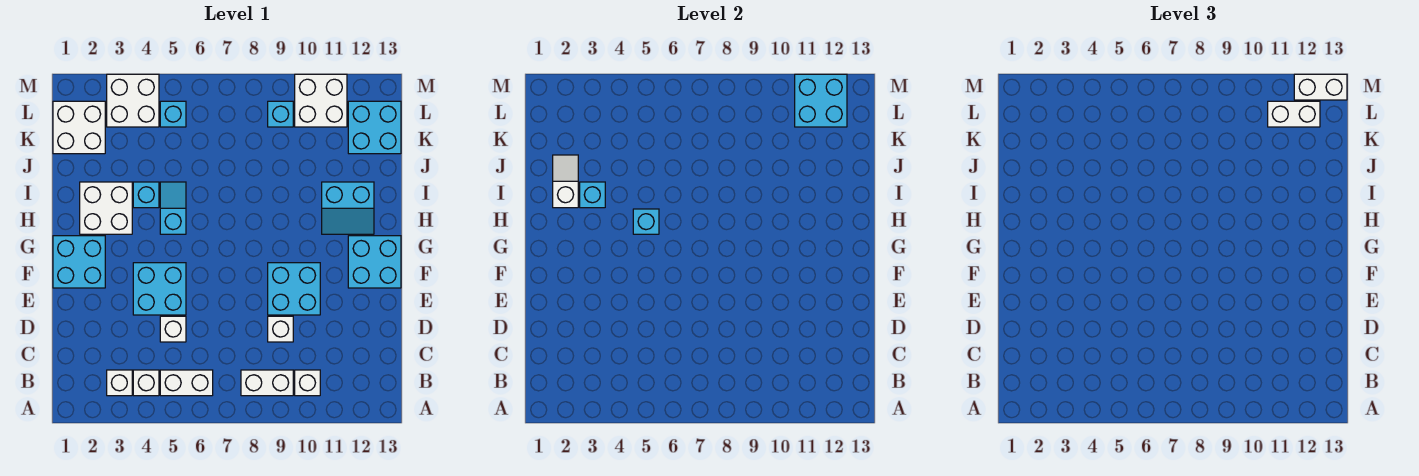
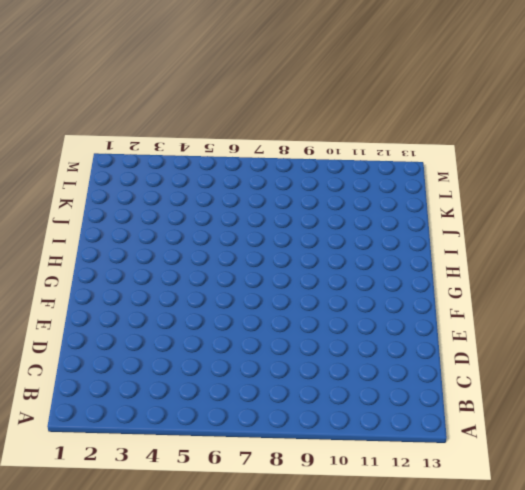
none -> white 1x1 brick [107,370,132,396]
none -> white 1x1 brick [133,370,159,396]
none -> white 1x2 brick [160,370,213,396]

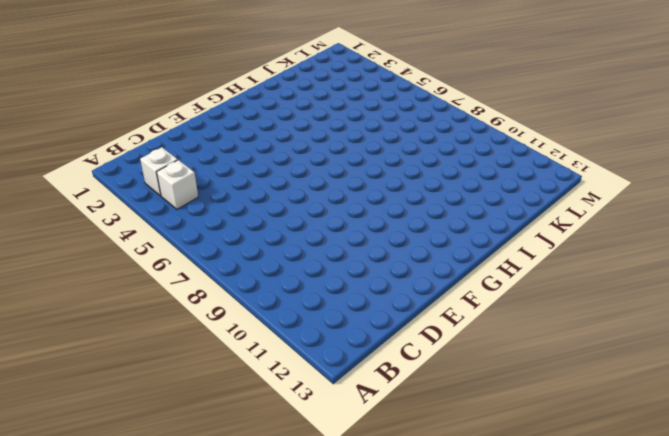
none -> white 1x2 brick [160,370,213,396]
none -> white 1x2 brick [241,370,293,396]
none -> white 1x1 brick [295,370,320,396]

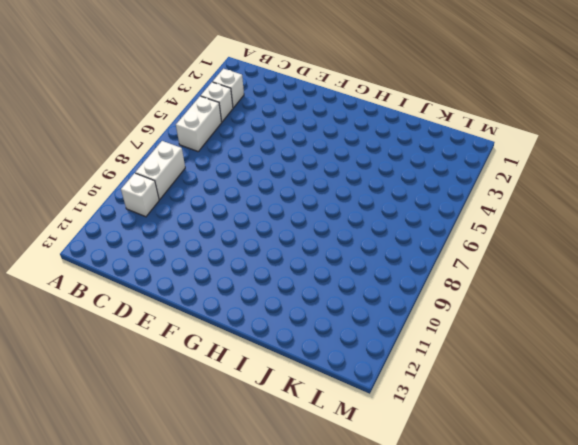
none -> white 1x1 brick [160,316,186,342]
none -> white 1x1 brick [268,316,293,342]
none -> cyan 2x2 brick [133,263,186,315]

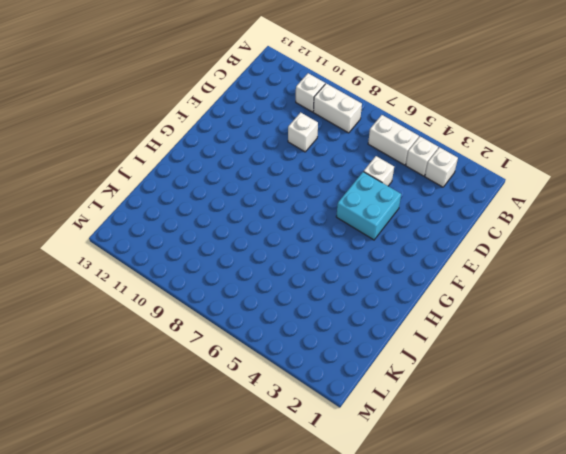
none -> cyan 2x2 brick [268,263,320,315]
none -> cyan 2x2 brick [53,236,105,288]
none -> cyan 2x2 brick [348,236,401,288]

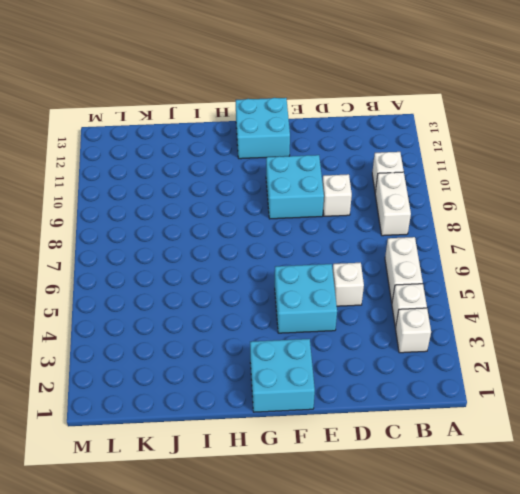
none -> white 2x2 brick [80,182,132,234]
none -> cyan 1x2 slope [160,182,186,234]
none -> cyan 2x2 slope [322,182,374,234]

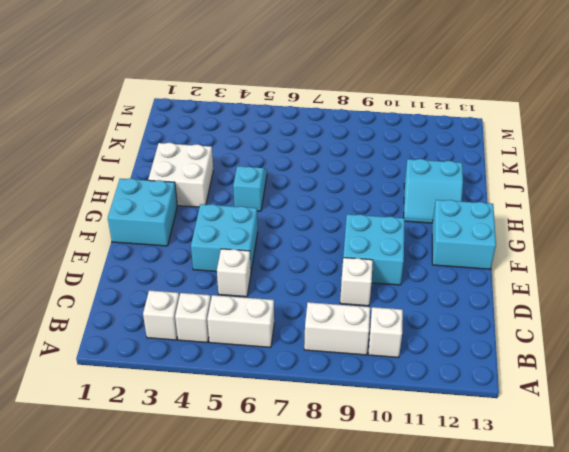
none -> cyan 1x1 brick [133,182,159,208]
none -> white 2x2 brick [53,101,105,154]
none -> cyan 2x2 brick [348,101,401,154]

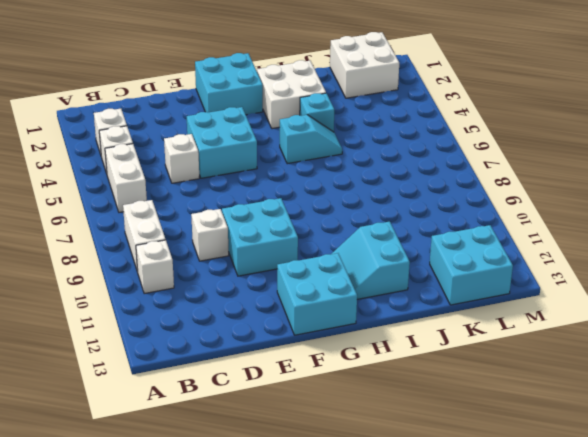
none -> white 2x2 brick [107,74,159,127]
none -> cyan 1x1 brick [160,101,186,127]
none -> cyan 1x1 brick [268,101,293,127]

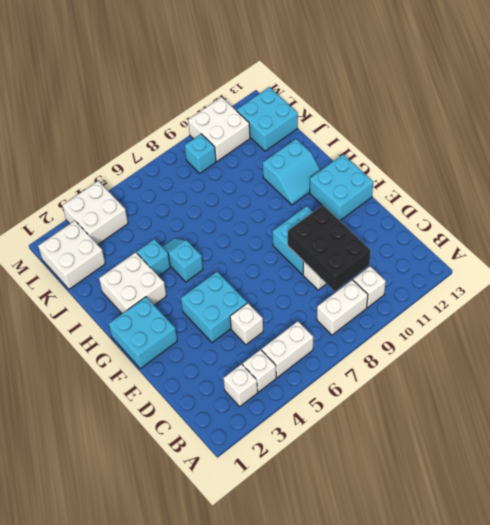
black 2x3 brick [288,205,371,291] -> none
none -> cyan 1x1 brick [160,101,186,127]
none -> cyan 1x1 brick [633,209,659,234]
none -> white 1x2 slope [553,155,578,208]

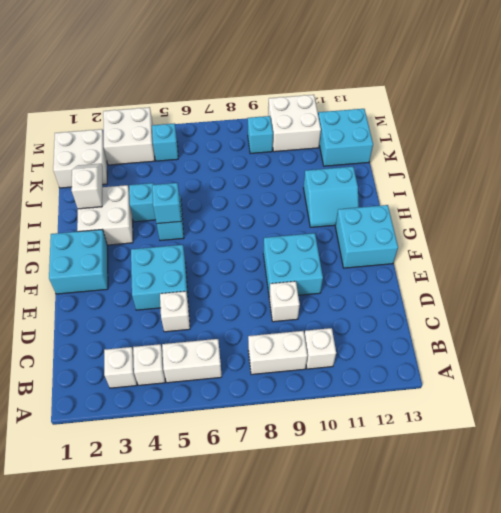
none -> cyan 1x1 brick [580,182,605,208]
none -> cyan 2x2 brick [795,74,847,127]
none -> white 1x2 brick [1268,101,1320,127]

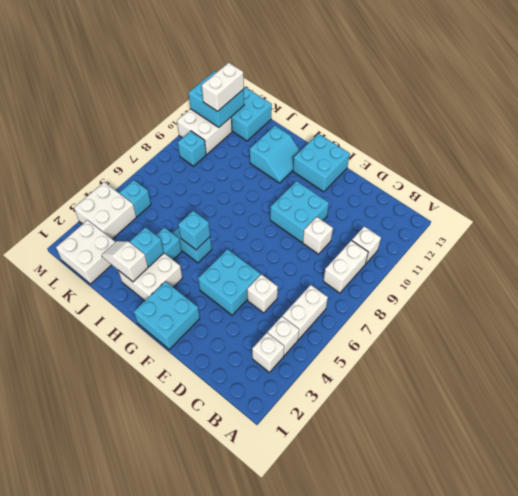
none -> white 1x2 brick [1294,74,1347,100]

